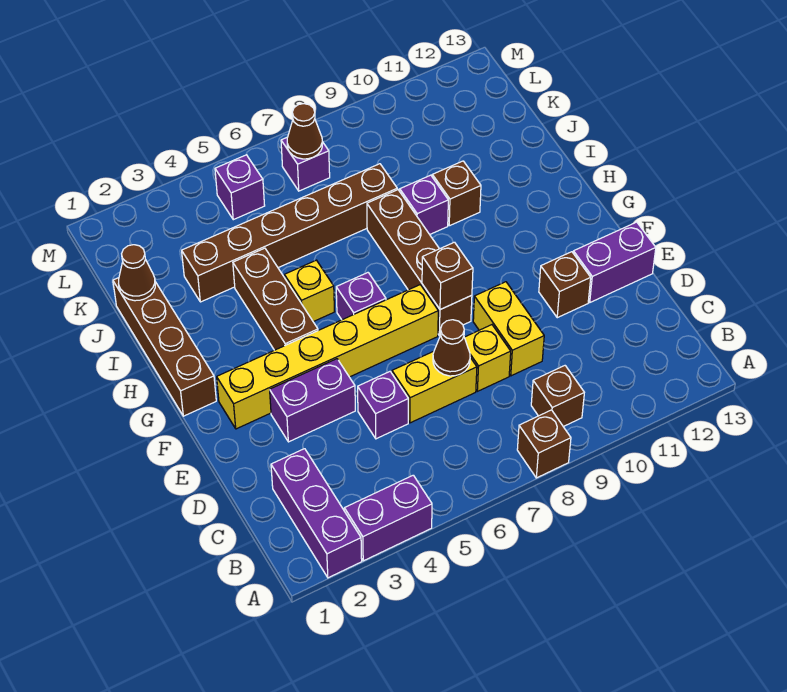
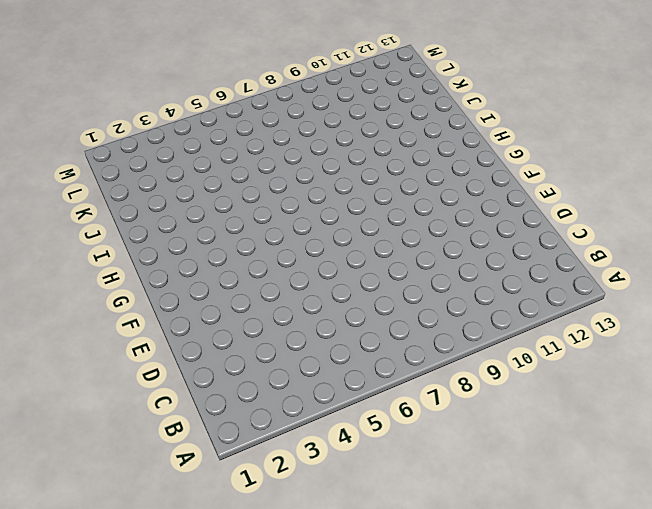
none -> purple 1x3 brick [271,449,362,578]
none -> purple 1x2 brick [344,475,432,561]
none -> brown 1x1 brick [517,410,571,478]

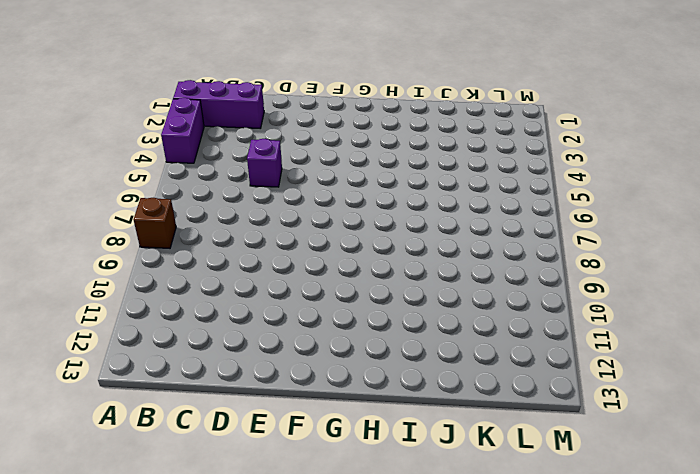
none -> brown 1x1 brick [531,366,584,427]
none -> yellow 1x2 brick [392,351,477,423]
none -> yellow 1x1 brick [464,325,511,391]

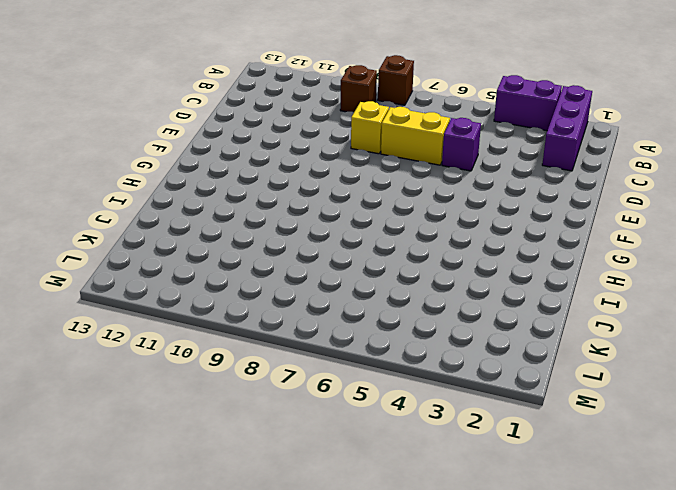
none -> yellow 1x2 brick [473,282,544,376]
none -> purple 1x2 brick [270,359,355,442]
none -> brown 1x1 brick [539,252,591,318]

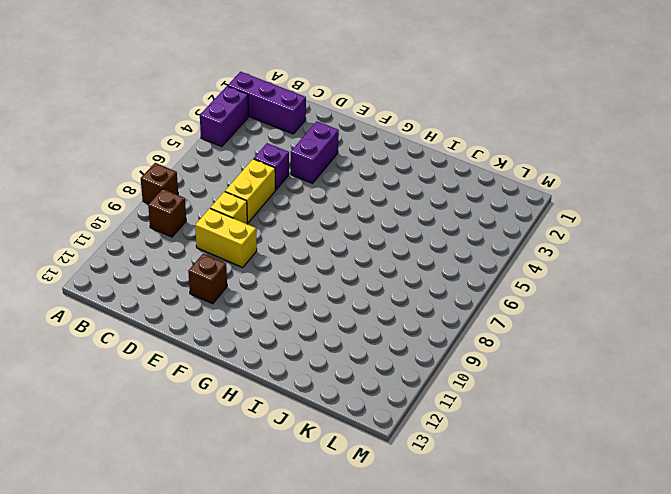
none -> purple 1x2 brick [573,222,656,302]
none -> yellow 1x6 brick [217,285,438,429]
none -> brown 1x4 brick [367,190,472,336]

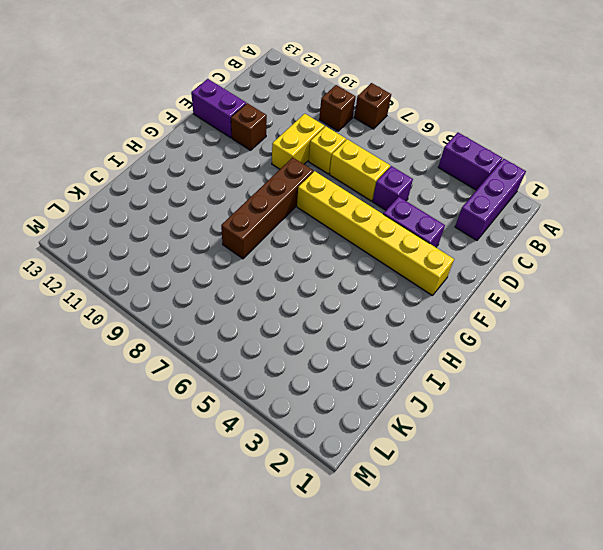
none -> brown 1x4 brick [113,278,216,416]
none -> brown 1x3 brick [233,248,318,350]
none -> purple 1x1 brick [336,273,386,320]

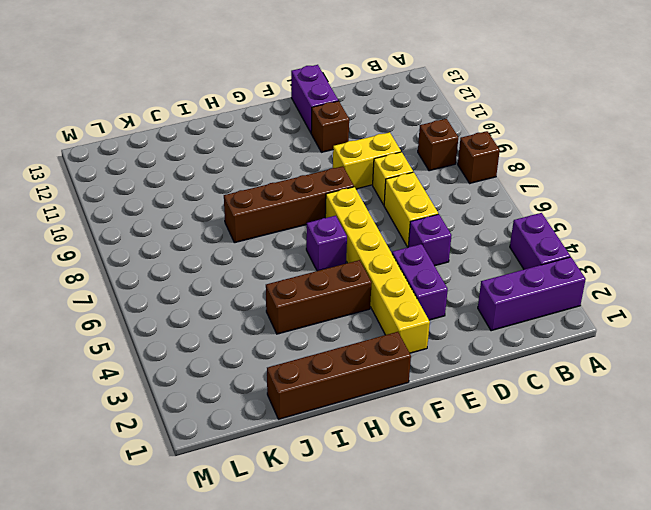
none -> yellow 1x1 brick [284,260,335,322]
none -> purple 1x1 brick [400,175,448,234]
none -> brown 1x1 brick [432,161,481,226]

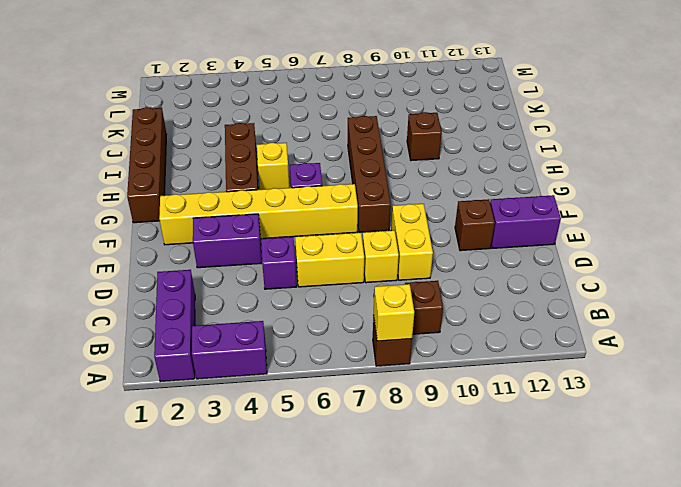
yellow 1x1 brick [374,284,414,341] -> none
none -> purple 1x1 brick [400,175,448,234]
none -> brown 1x6 brick [182,164,397,302]
none -> purple 1x1 brick [215,155,265,220]

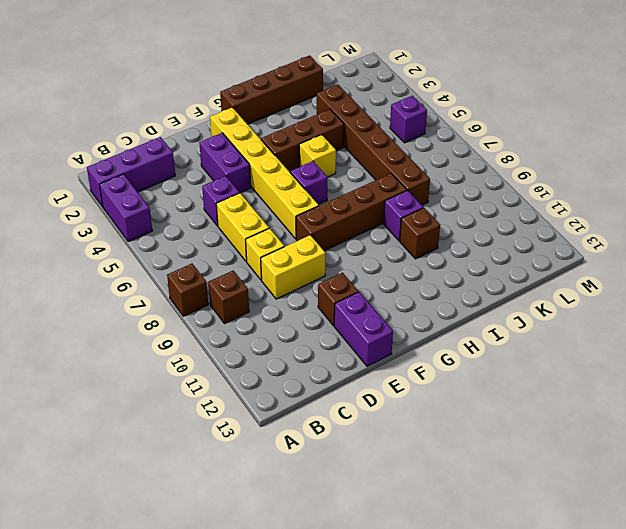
none -> purple 1x1 brick [281,138,330,191]
none -> brown 1x1 cone [433,320,470,376]
none -> brown 1x1 brick [422,242,473,310]

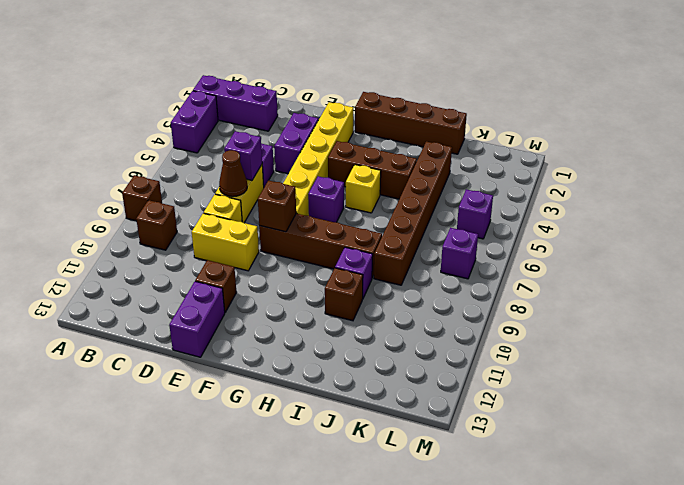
purple 1x1 brick [224,131,262,180] -> none
none -> brown 1x1 cone [119,245,155,301]
none -> brown 1x1 cone [287,104,322,159]

